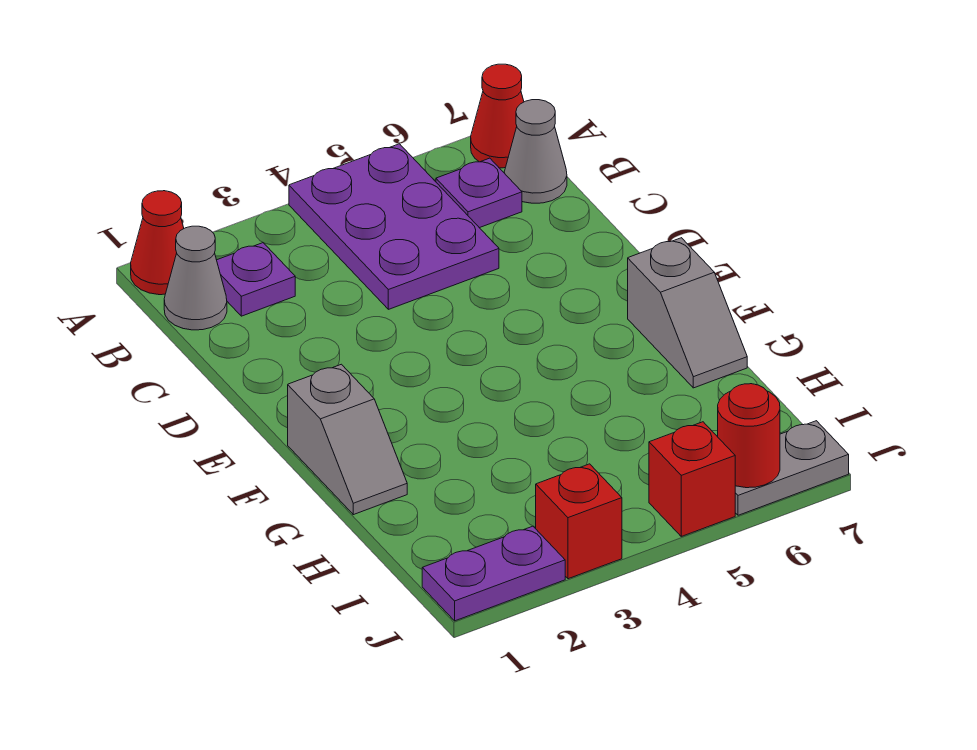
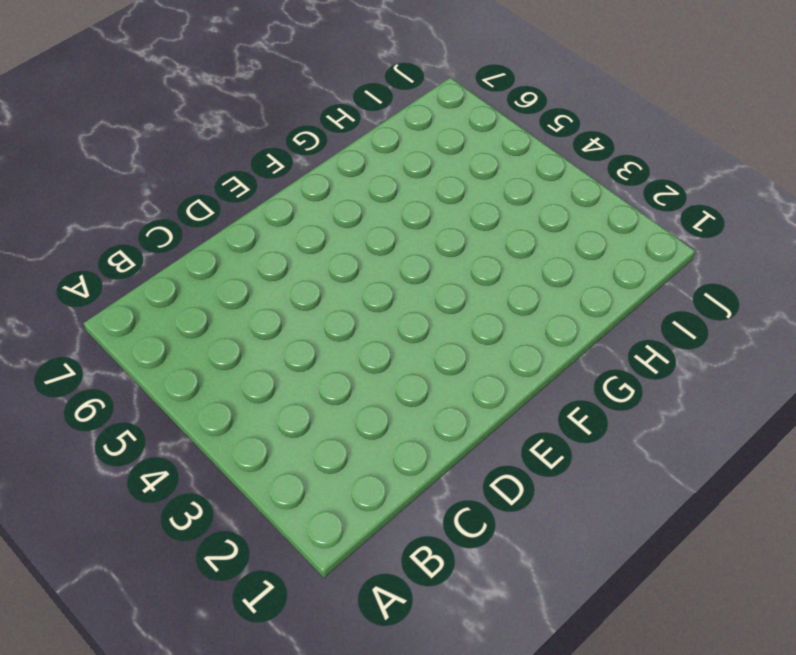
none -> red 1x1 cone [131,191,184,295]
none -> purple 2x3 plate [289,144,499,309]
none -> red 1x1 cone [471,64,524,168]

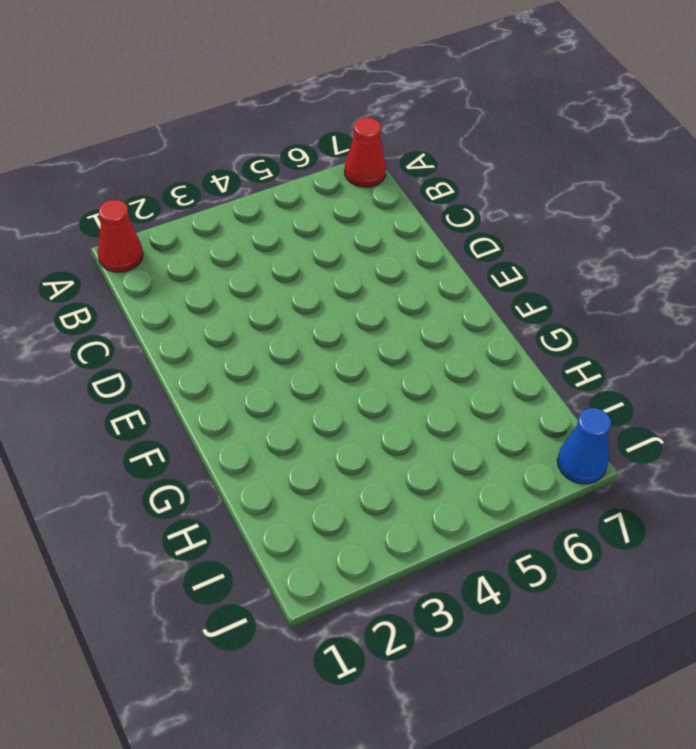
blue 1x1 cone [557,408,611,484] -> grey 1x2 plate [735,421,849,515]
none -> purple 2x3 plate [289,144,499,309]
none -> grey 1x1 cone [164,226,227,330]
none -> purple 1x1 plate [217,243,295,316]

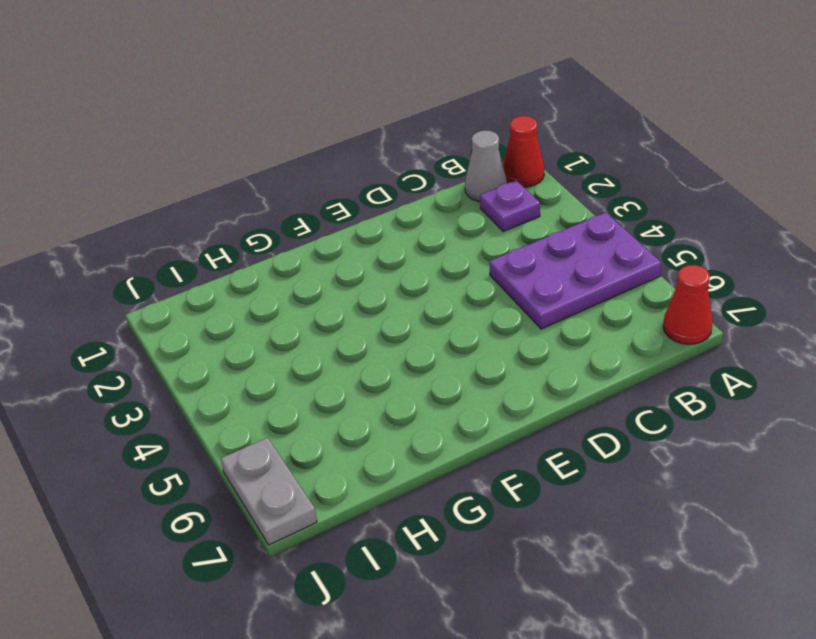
none -> purple 1x1 plate [436,158,522,228]
none -> grey 1x1 cone [504,100,567,203]
none -> grey 1x2 slope [288,364,407,515]

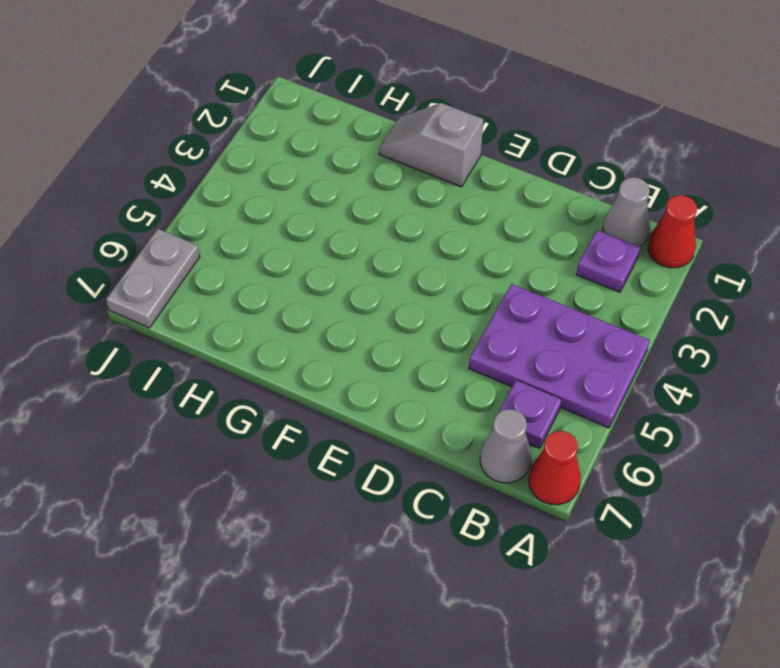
none -> grey 1x2 slope [628,238,747,388]
none -> purple 1x2 plate [422,526,565,621]
none -> red 1x1 brick [536,464,622,579]

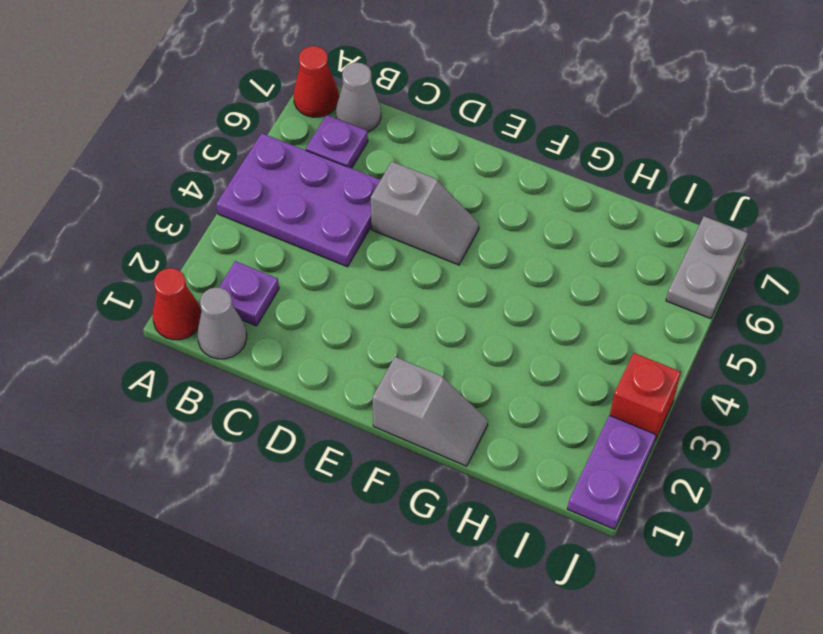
grey 1x2 slope [371,162,479,265] -> grey 1x2 slope moved to [628,238,747,388]
none -> red 1x1 brick [649,422,735,536]
none -> red 1x1 round brick [718,384,780,488]

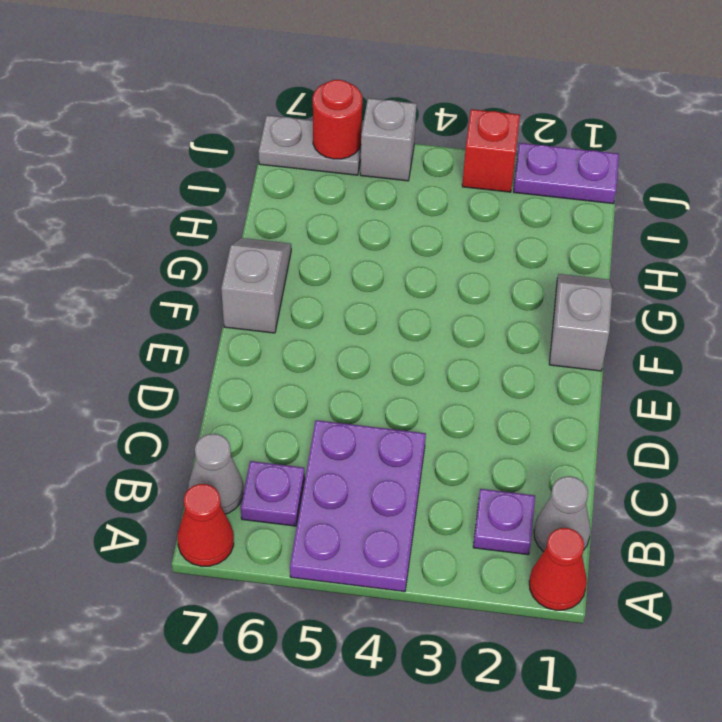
grey 1x1 brick [360,98,417,181] -> red 1x1 brick [649,422,735,536]

